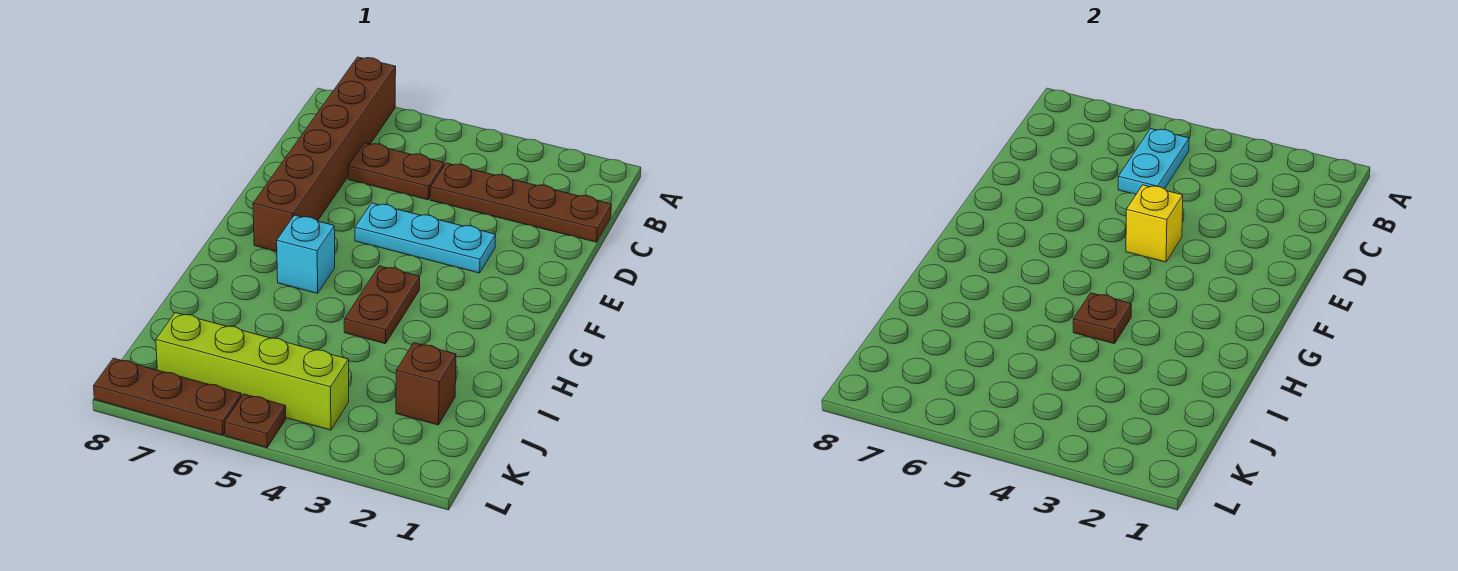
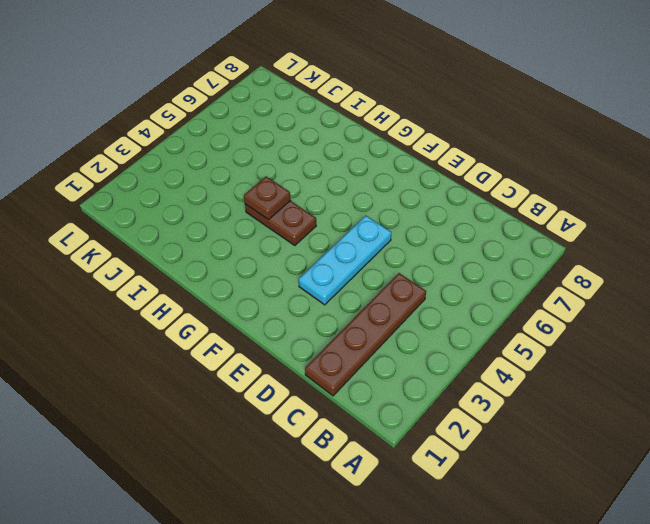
none -> brown 1x6 brick [253,57,396,251]
none -> brown 1x2 plate [348,143,444,200]
none -> cyan 1x1 brick [277,215,335,293]

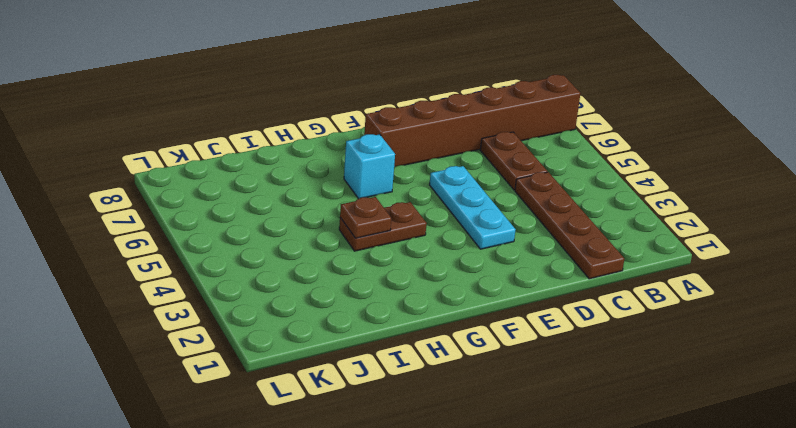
none -> brown 1x1 brick [396,343,456,425]
none -> lime 1x4 brick [156,313,349,430]
none -> brown 1x1 plate [225,394,286,448]

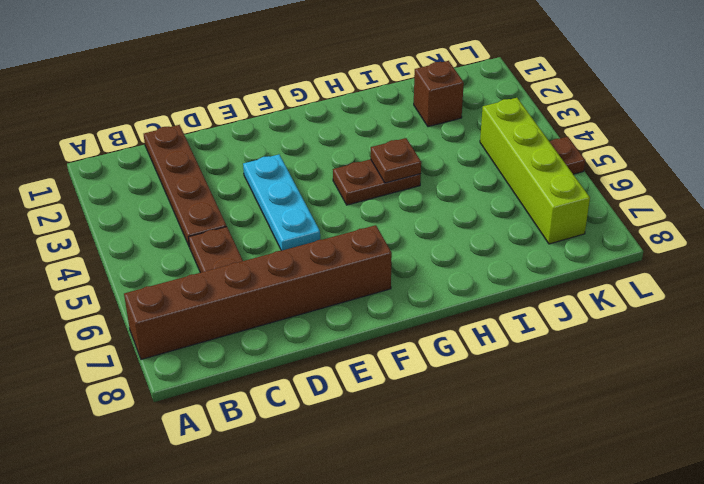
none -> cyan 1x1 brick [277,215,335,293]
none -> brown 1x3 plate [94,358,241,435]
none -> cyan 1x2 plate [1118,129,1189,194]

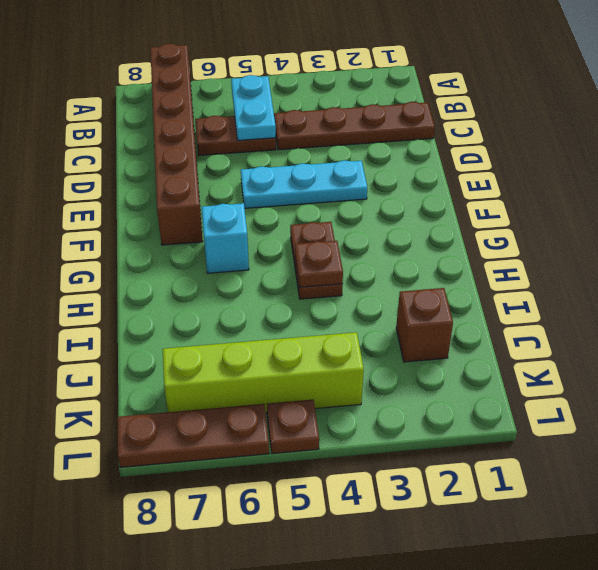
none -> yellow 1x1 brick [1126,185,1183,262]

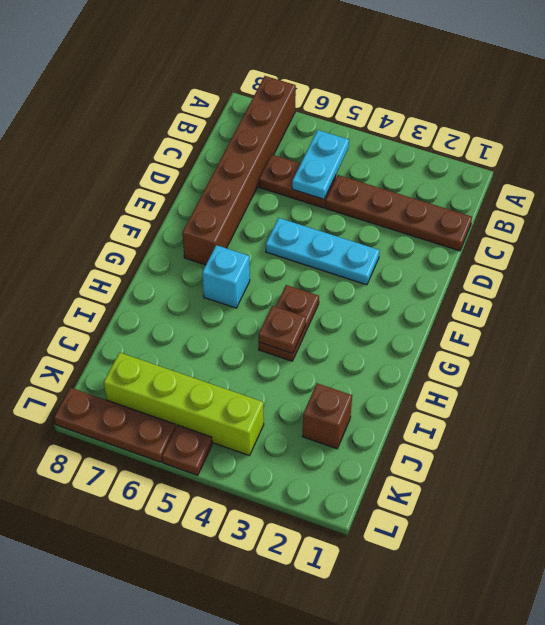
none -> yellow 1x1 brick [1126,185,1183,262]

